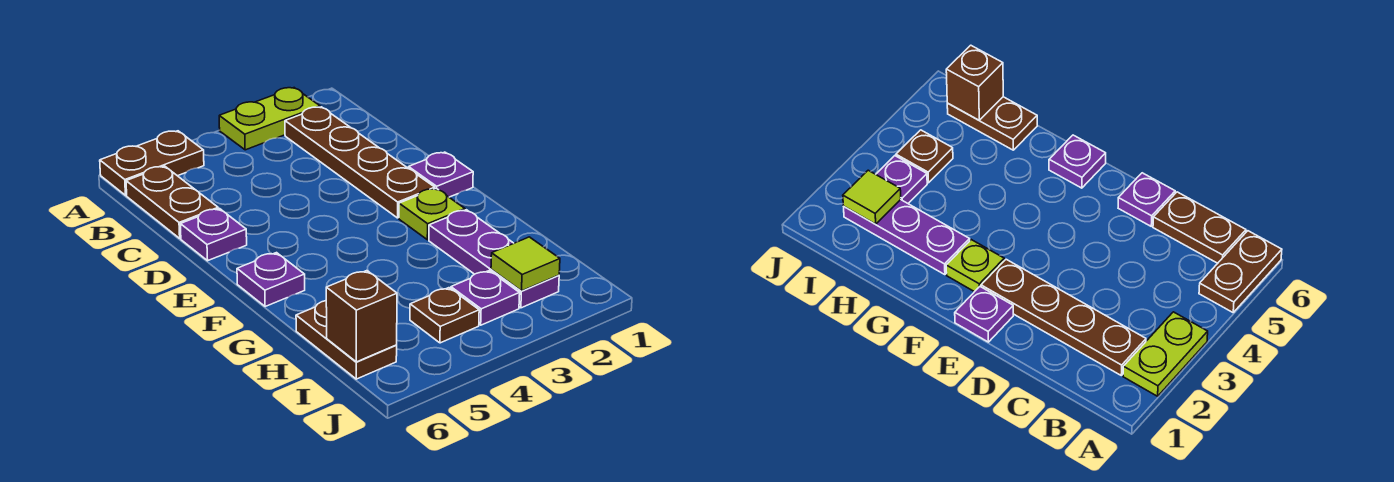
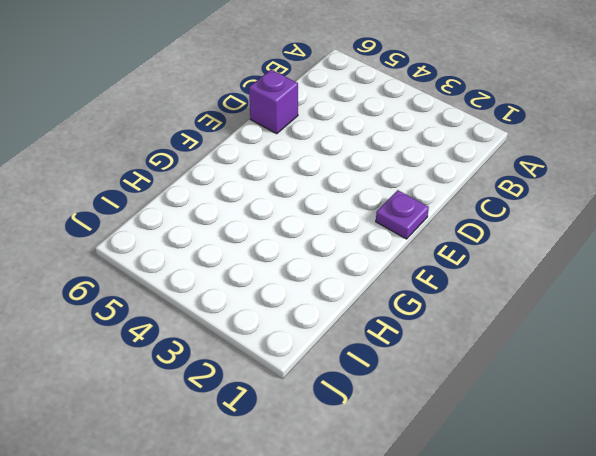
purple 1x1 brick [249,70,298,134] -> purple 1x1 plate [180,209,247,261]
none -> lime 1x2 plate [219,88,320,150]
none -> brown 1x2 plate [100,131,204,195]
none -> brown 1x4 plate [285,107,435,218]

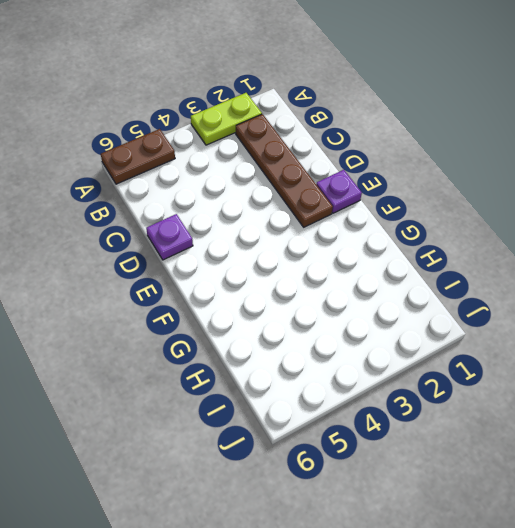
none -> brown 1x2 plate [126,166,218,238]
none -> lime 1x1 plate [399,188,465,240]
none -> purple 1x1 plate [237,253,305,307]

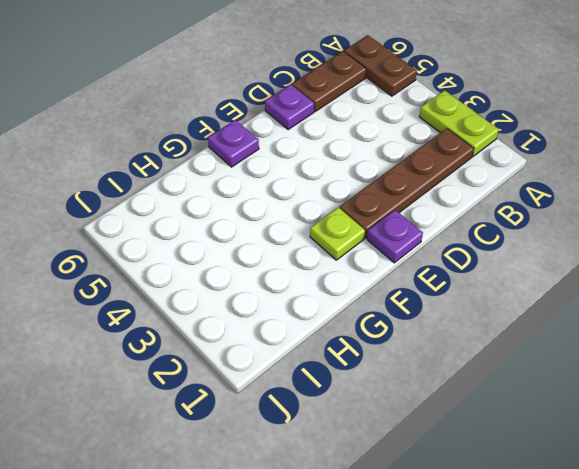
none -> purple 1x3 plate [429,210,559,308]
none -> brown 1x2 plate [296,301,397,379]
none -> purple 1x1 plate [451,271,520,325]

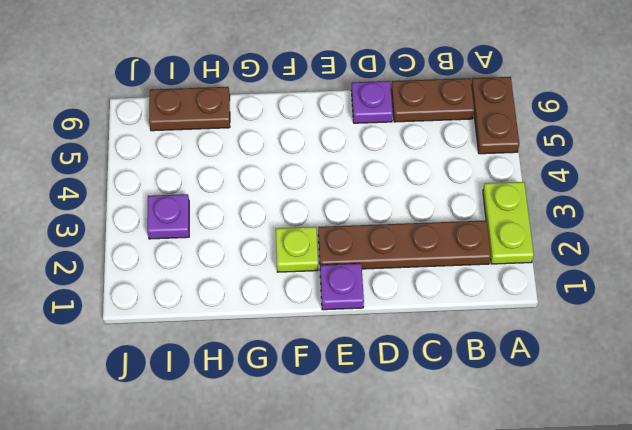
none -> purple 1x1 plate [237,253,305,307]
none -> purple 1x3 plate [429,210,559,308]
none -> brown 1x1 plate [410,288,479,343]

